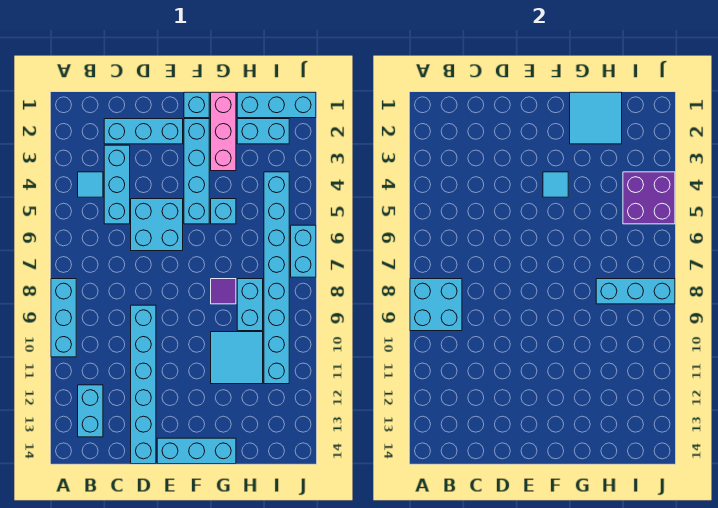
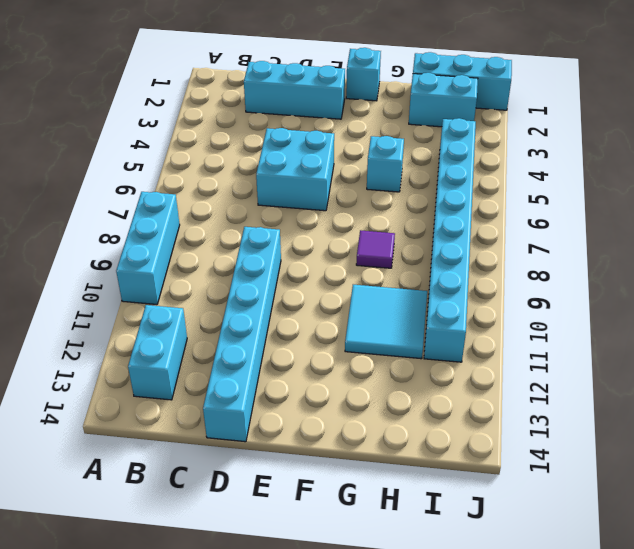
none -> cyan 1x1 tile [78,172,103,197]
none -> cyan 1x3 brick [104,145,130,224]
none -> cyan 1x3 brick [157,438,236,464]

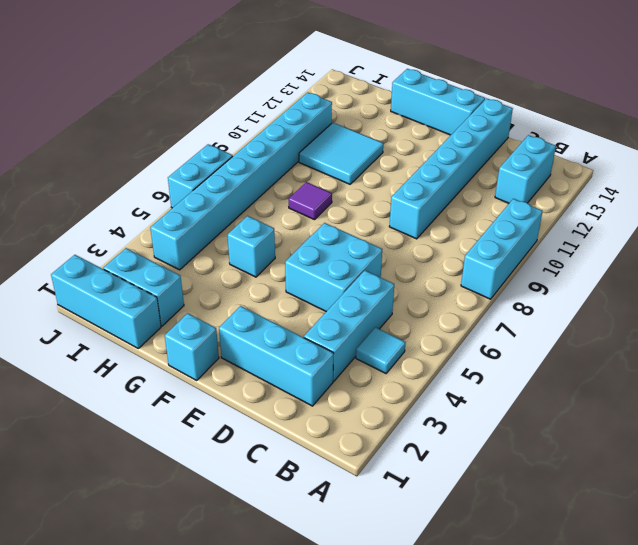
none -> cyan 1x4 brick [184,119,209,224]
none -> pink 1x3 brick [211,92,236,171]
none -> cyan 1x2 brick [237,279,263,331]

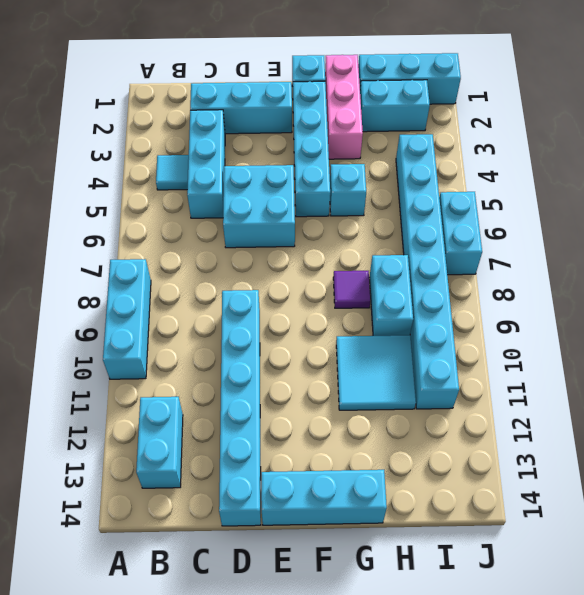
none -> cyan 2x2 brick [410,279,462,331]
none -> cyan 1x1 tile [543,172,568,197]
none -> cyan 2x2 tile [570,92,622,144]

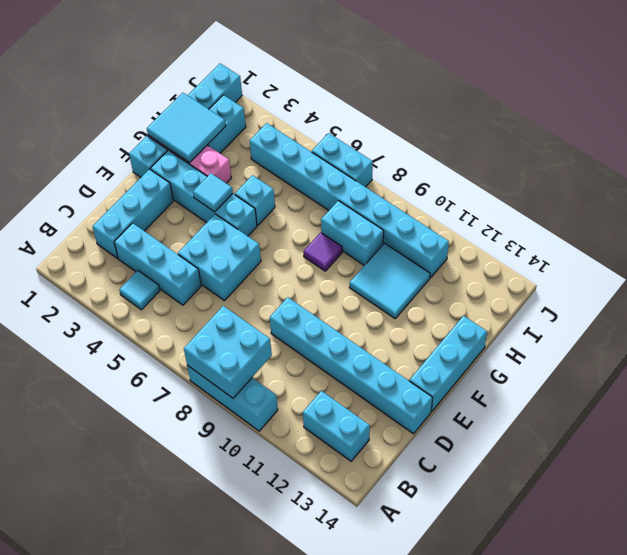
none -> cyan 1x3 brick [596,279,675,304]
none -> purple 2x2 brick [623,172,675,224]

